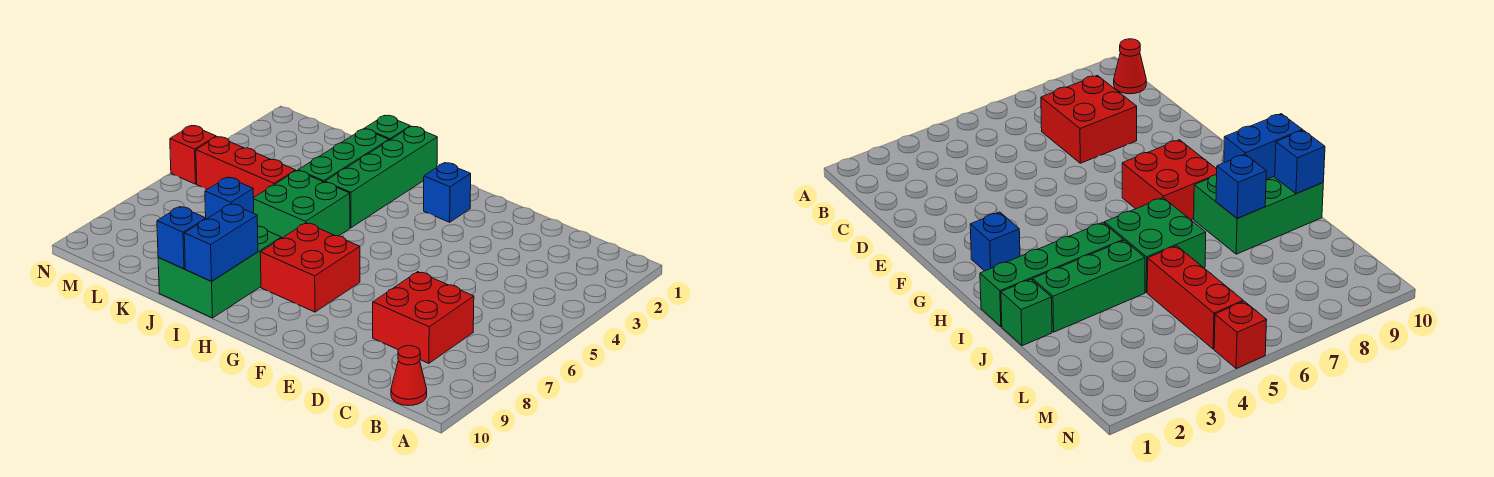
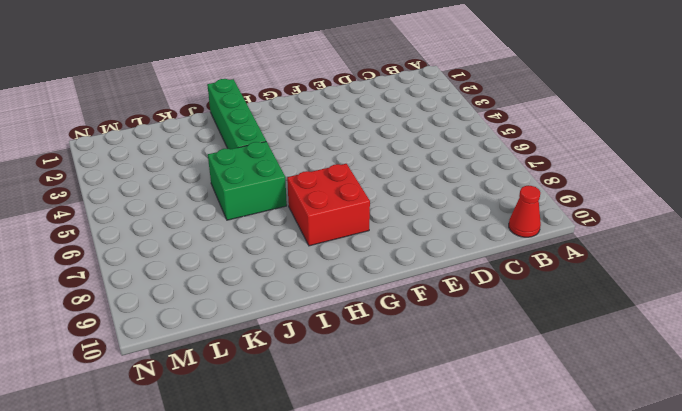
none -> red 2x2 brick [373,272,474,363]
none -> blue 1x1 brick [424,163,471,222]
none -> green 2x3 brick [158,226,281,318]

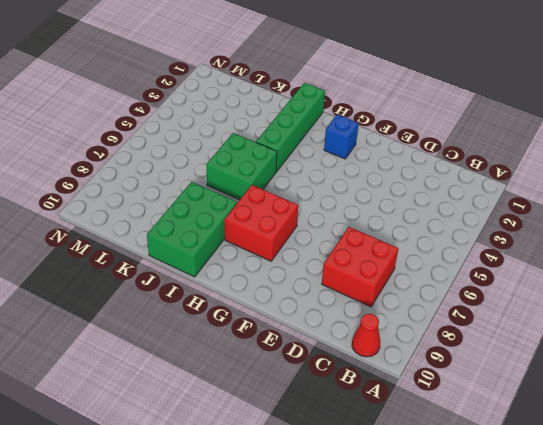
none -> green 1x1 brick [364,115,410,140]
none -> green 1x3 brick [298,129,389,182]
none -> red 1x3 brick [196,137,296,198]

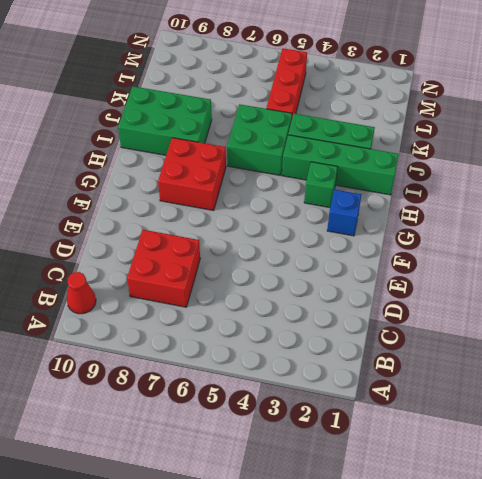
green 1x1 brick [304,162,338,208] -> green 1x1 brick moved to [364,115,410,140]
none -> red 1x1 brick [170,126,216,184]
none -> blue 1x2 brick [184,204,258,281]
none -> blue 1x1 brick [205,177,254,219]

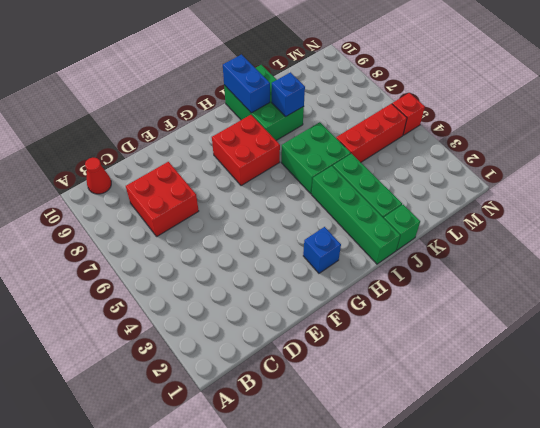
none -> blue 1x1 brick [157,207,206,269]

